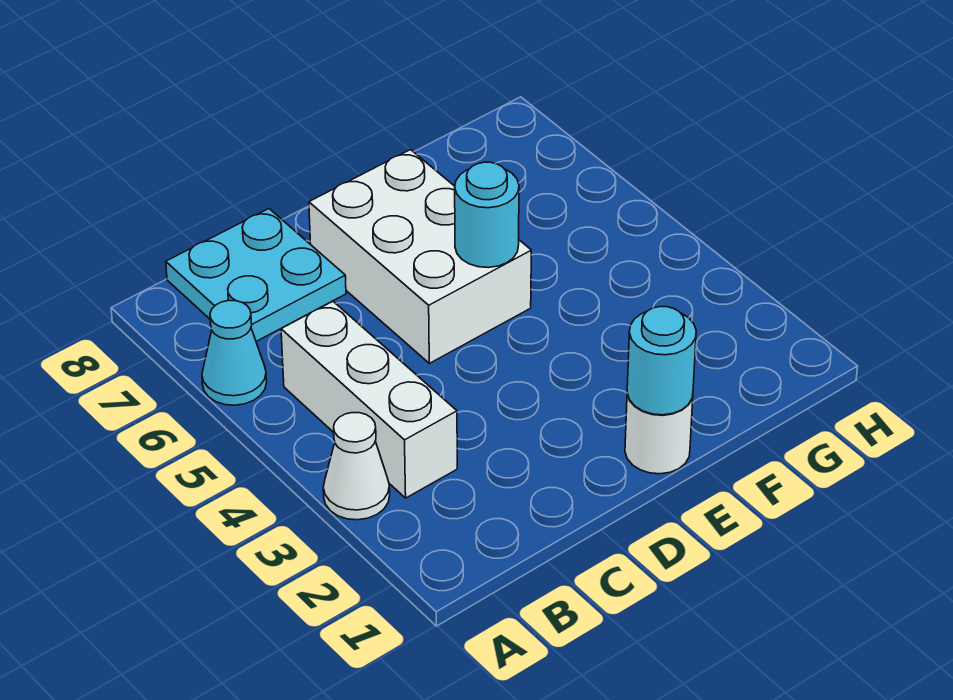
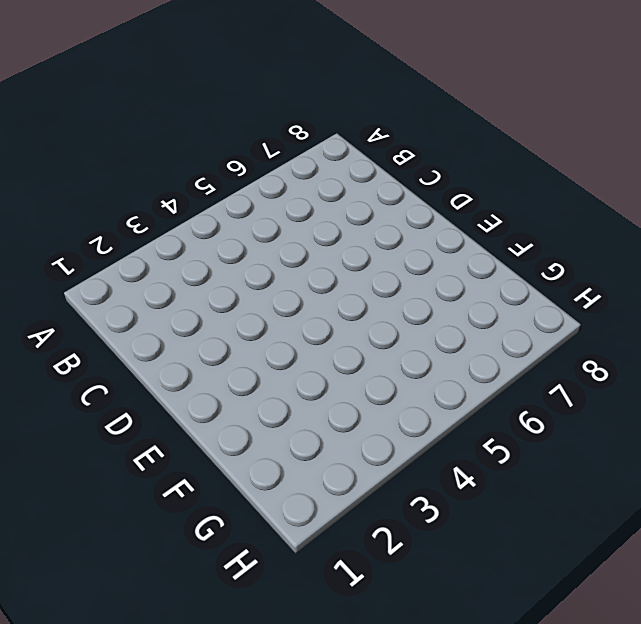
none -> white 1x1 cone [323,413,390,520]
none -> cyan 1x1 cone [202,300,267,405]

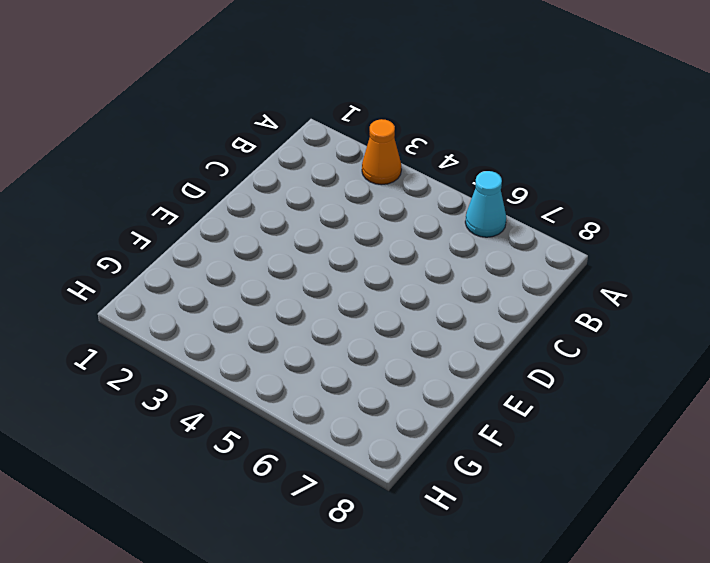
orange 1x1 cone [362,119,401,185] -> white 1x1 cone [323,413,390,520]
none -> white 1x3 brick [281,302,457,498]
none -> cyan 2x2 plate [166,209,346,341]

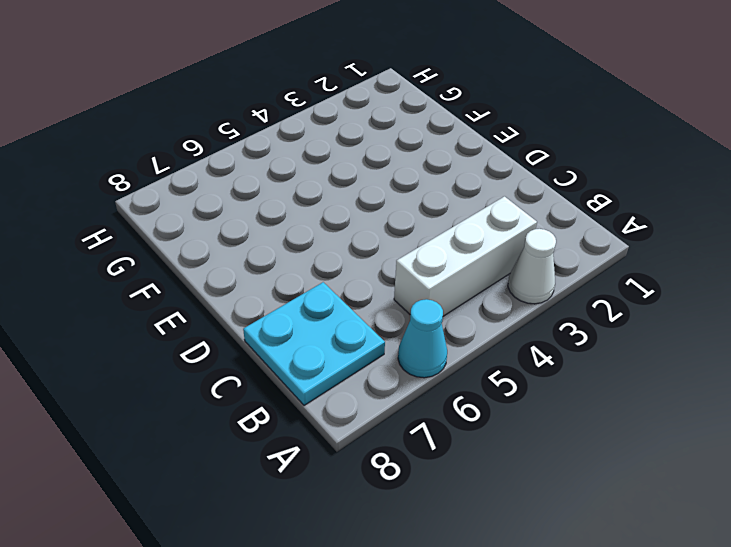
none -> white 2x3 brick [309,150,531,363]
none -> white 1x1 round brick [625,394,693,474]

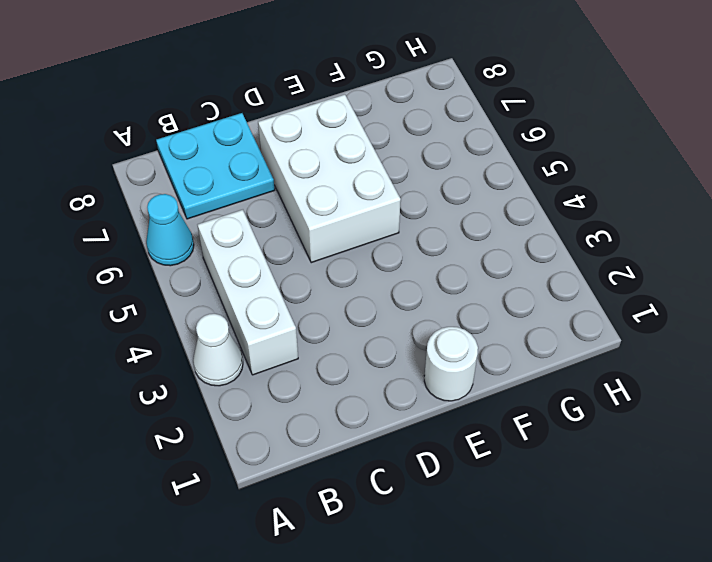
none -> cyan 1x1 round brick [627,307,696,415]
none -> cyan 1x1 round brick [455,162,519,268]

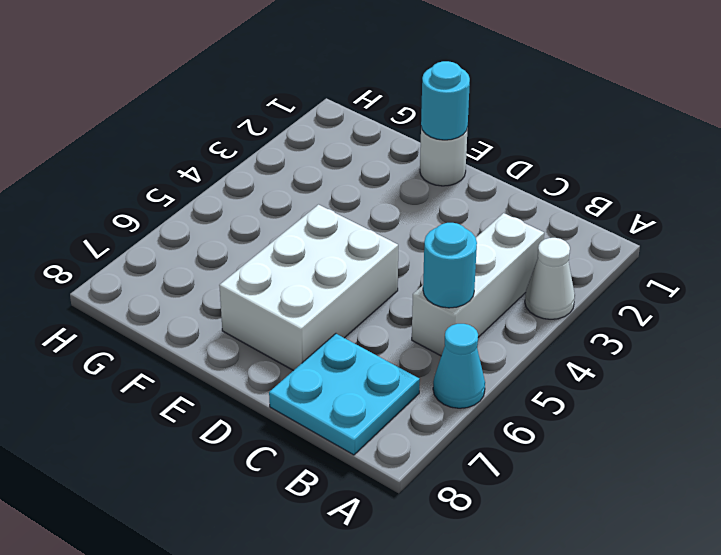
cyan 1x1 round brick [423,223,477,308] -> cyan 1x1 round brick moved to [455,162,519,268]

